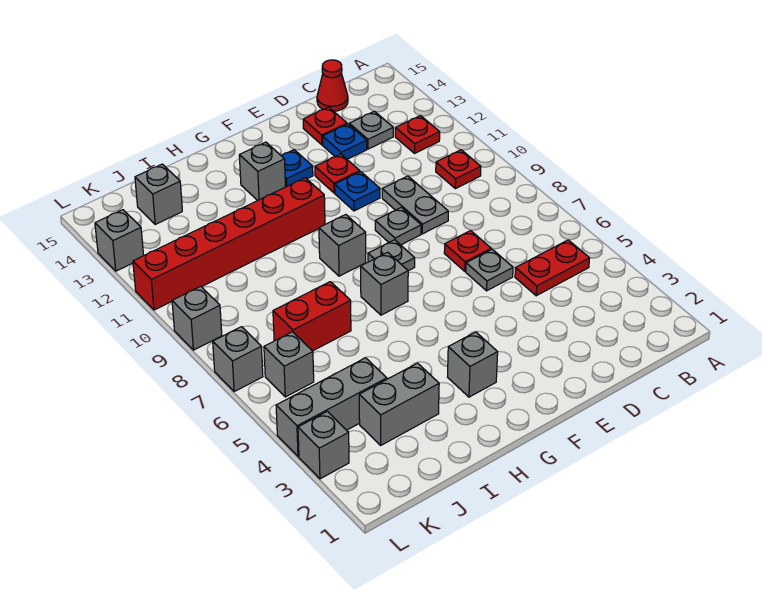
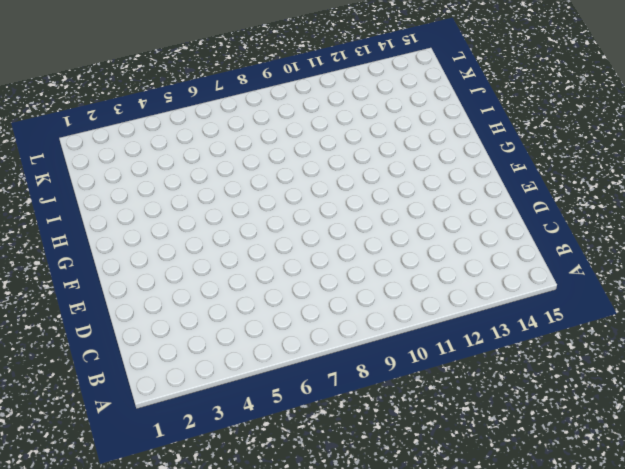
none -> red 1x2 plate [515,240,590,296]
none -> red 1x1 plate [436,150,481,189]
none -> red 1x1 plate [395,116,440,154]

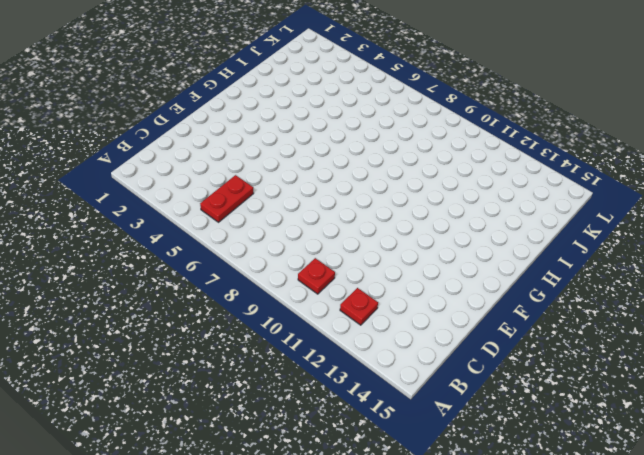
none -> grey 1x1 plate [349,111,393,149]
none -> red 1x1 cone [317,60,348,111]
none -> grey 1x1 plate [466,249,513,291]

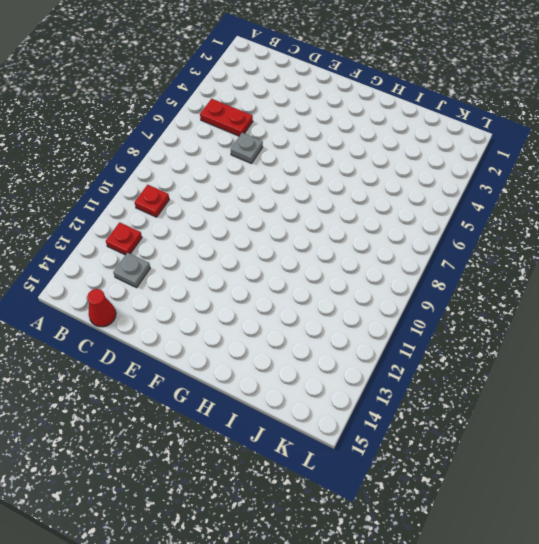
none -> red 1x1 plate [444,231,491,271]
none -> grey 1x2 plate [382,176,448,234]
none -> blue 1x1 plate [323,124,367,159]

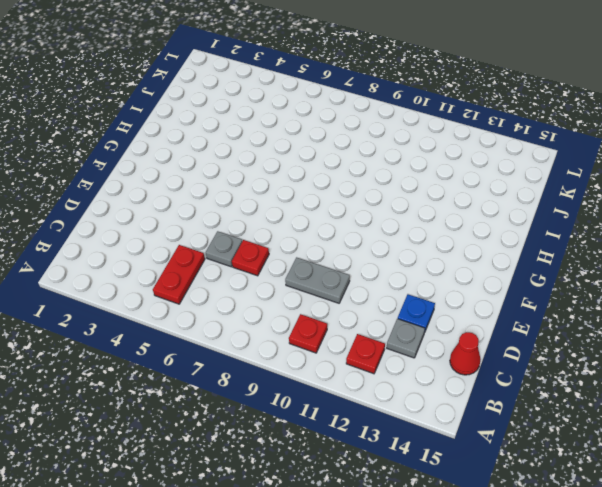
none -> red 1x1 plate [303,107,347,145]
none -> grey 1x1 plate [375,207,421,245]
none -> blue 1x1 plate [335,172,380,211]

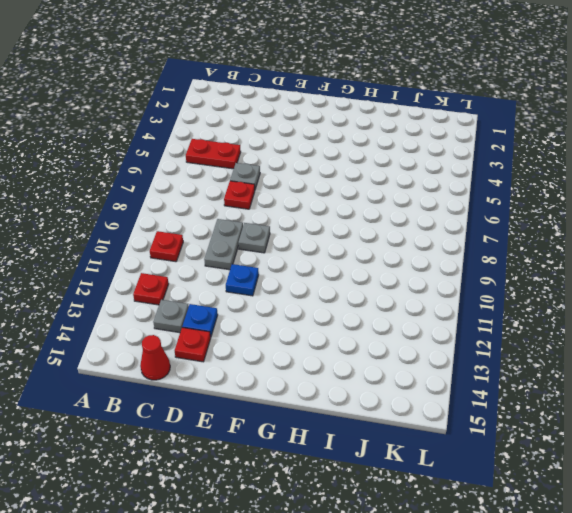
none -> red 1x1 plate [315,154,360,193]
none -> grey 1x1 plate [368,240,415,271]
none -> blue 1x1 plate [282,150,313,187]

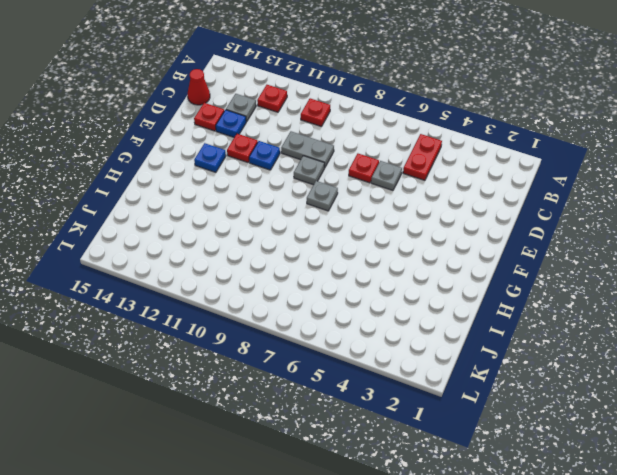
none -> grey 1x1 brick [448,332,498,397]
none -> grey 1x1 brick [361,252,408,315]
none -> grey 1x1 brick [319,215,366,276]

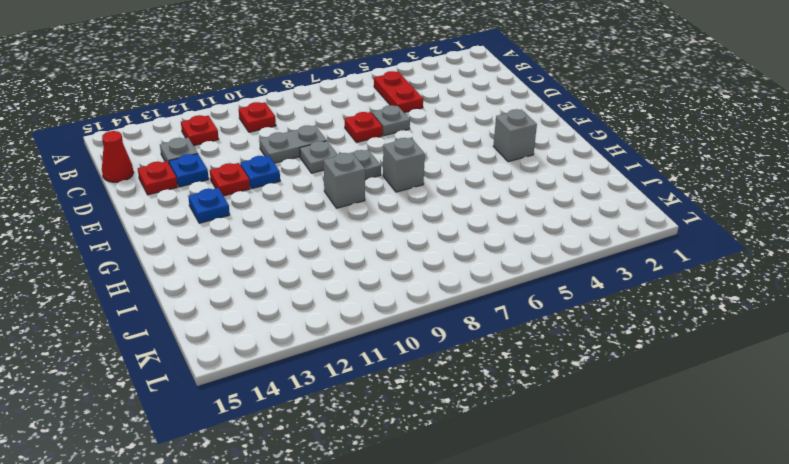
none -> red 1x6 brick [133,178,325,310]
none -> grey 1x1 brick [239,142,285,200]
none -> grey 1x2 brick [359,363,439,445]

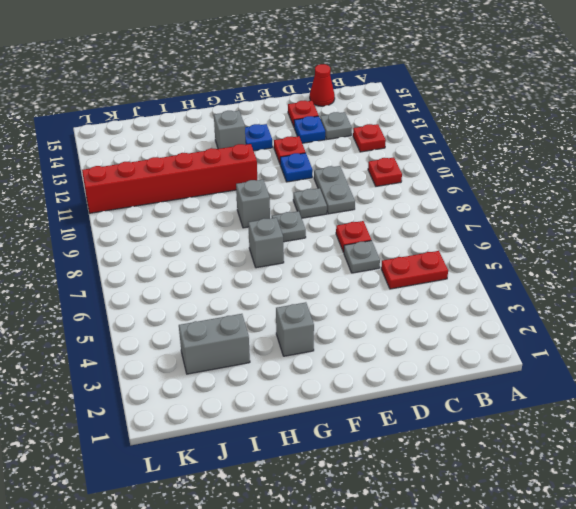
none -> red 1x2 brick [273,282,351,351]
none -> grey 1x3 brick [276,358,387,456]
none -> grey 1x1 brick [135,164,182,224]

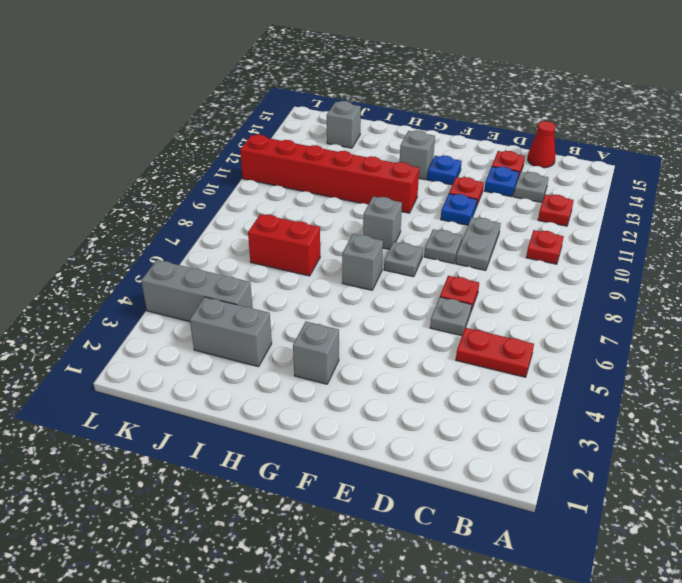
none -> grey 1x1 brick [264,332,314,397]
none -> grey 1x1 brick [298,411,349,479]
none -> grey 1x1 brick [213,327,263,391]

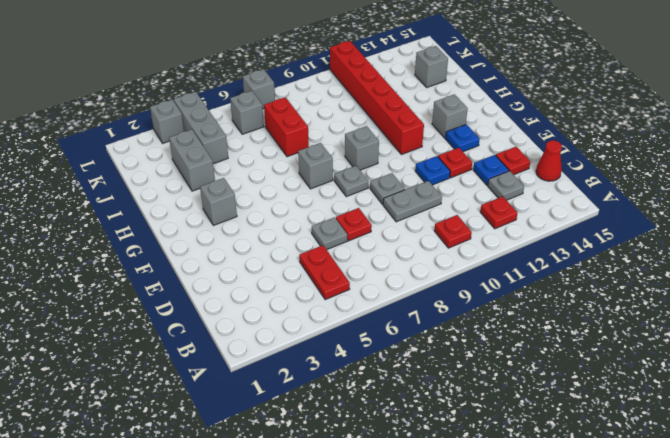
none -> grey 1x1 brick [172,286,222,350]
none -> grey 1x1 brick [95,210,144,271]

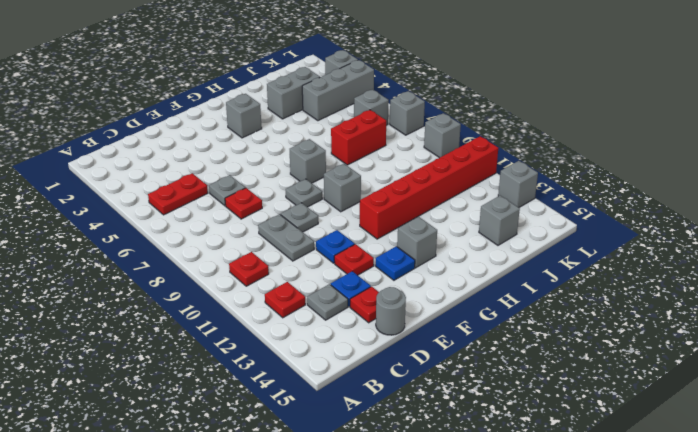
grey 1x1 round brick [376,287,406,335] -> none
none -> red 1x1 cone [317,60,348,111]

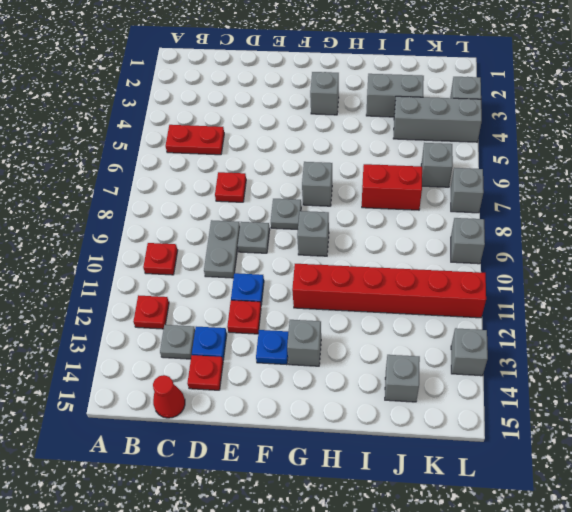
none -> grey 1x1 plate [466,249,513,291]

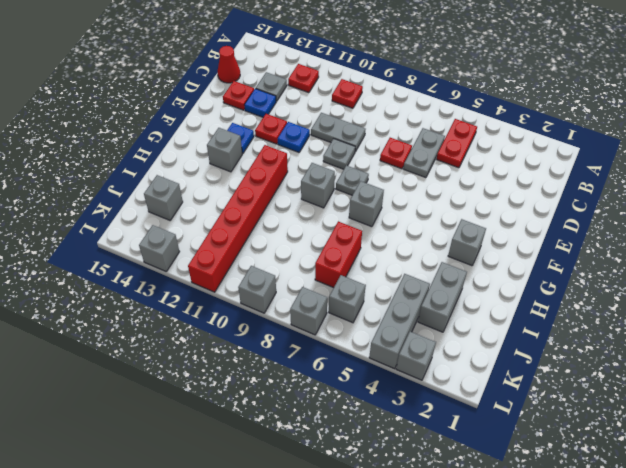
grey 1x2 plate [403,128,445,178] -> grey 1x1 plate [466,249,513,291]

